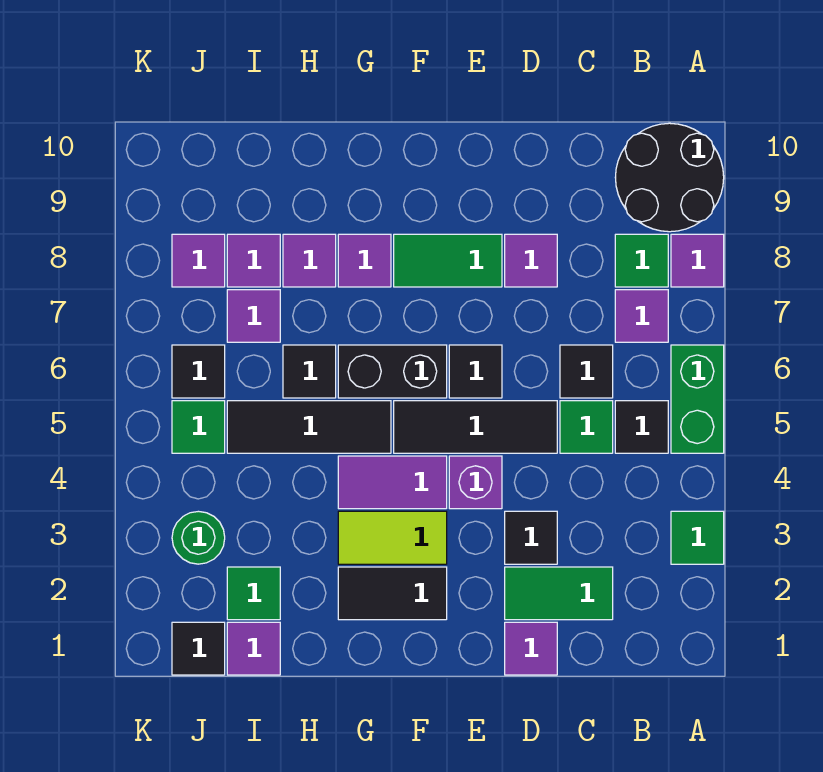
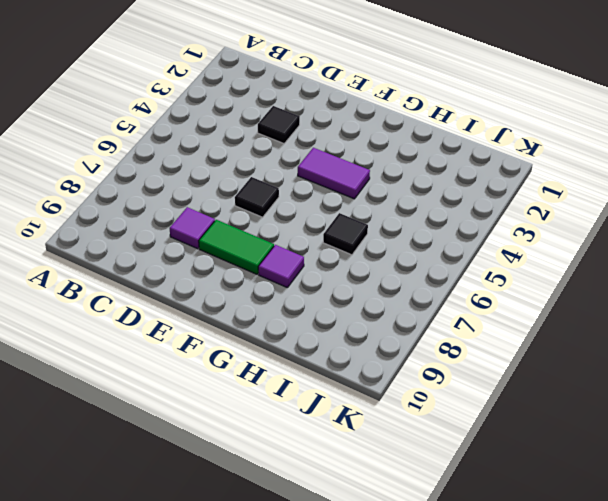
none -> green 1x1 tile [671,511,724,564]
none -> green 1x2 brick [671,345,724,453]
none -> purple 1x1 tile [671,234,724,287]
none -> black 2x2 round brick [615,123,724,232]

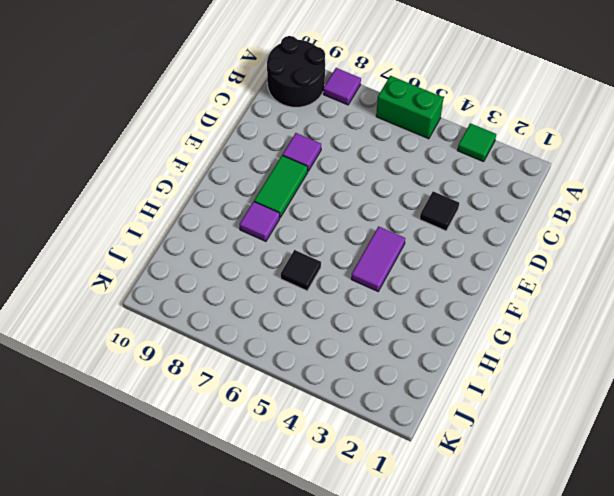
none -> black 1x1 tile [615,401,668,453]
none -> purple 1x1 tile [615,290,668,342]
none -> green 1x1 tile [615,234,668,287]
none -> green 1x2 tile [505,567,613,620]

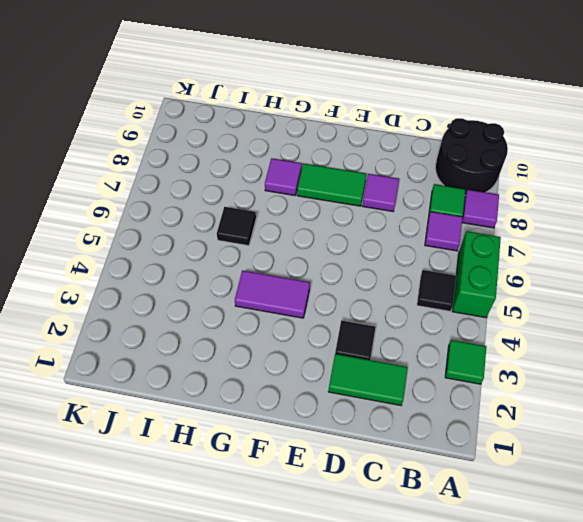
none -> green 1x1 tile [560,401,613,453]
none -> black 1x1 tile [560,345,613,398]
none -> purple 1x1 tile [505,622,557,675]
none -> black 1x3 tile [394,401,557,453]

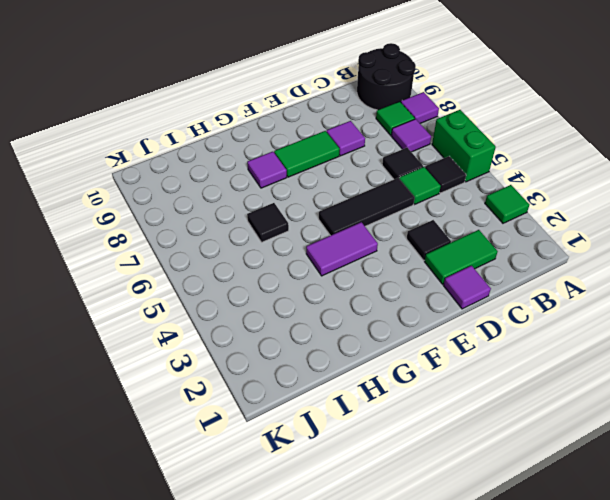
none -> purple 1x1 brick [449,456,502,509]
none -> black 1x1 tile [449,345,502,398]
none -> black 1x2 tile [338,567,447,620]
none -> lime 1x2 tile [338,511,447,564]

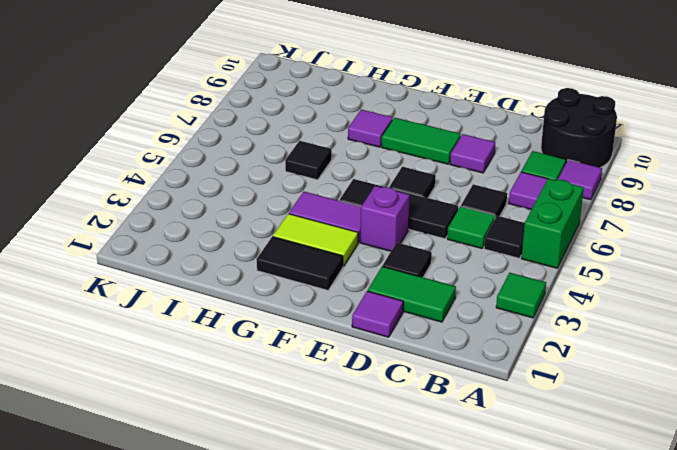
none -> black 1x2 brick [338,345,447,398]
none -> black 1x3 tile [227,401,391,453]
none -> purple 1x1 tile [283,234,336,287]
none -> purple 1x1 tile [227,622,280,675]

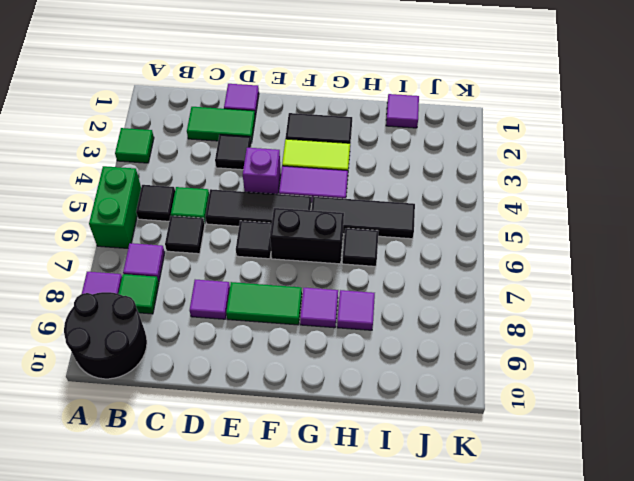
none -> green 1x1 tile [227,567,280,620]
none -> purple 1x1 tile [227,290,280,342]
none -> purple 1x1 tile [227,234,280,287]
none -> black 1x1 tile [172,622,225,675]

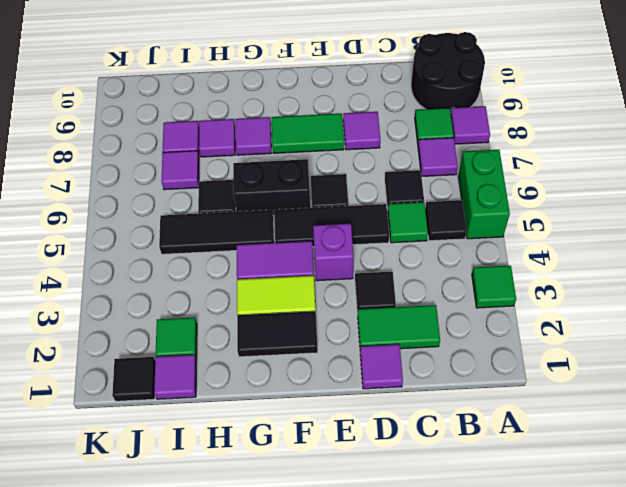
none -> green 1x1 round brick [172,511,225,564]
none -> green 1x1 tile [172,401,225,453]
none -> black 1x1 tile [172,345,225,398]
none -> purple 1x1 tile [172,234,225,287]

